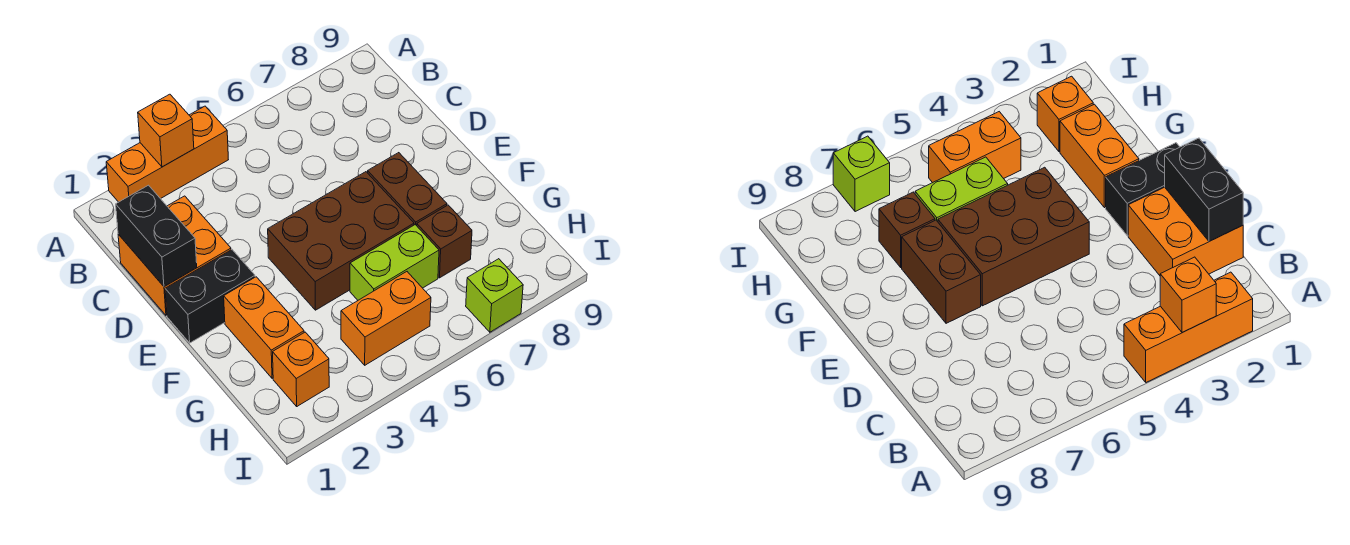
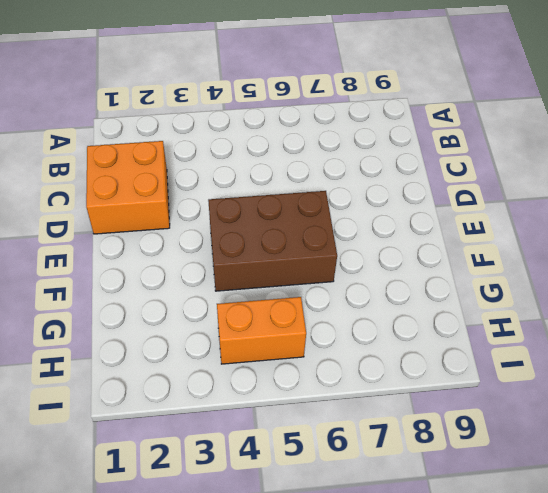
none -> orange 1x3 brick [106,106,228,202]
none -> black 1x2 brick [165,250,255,343]
none -> brown 1x2 brick [368,153,447,226]

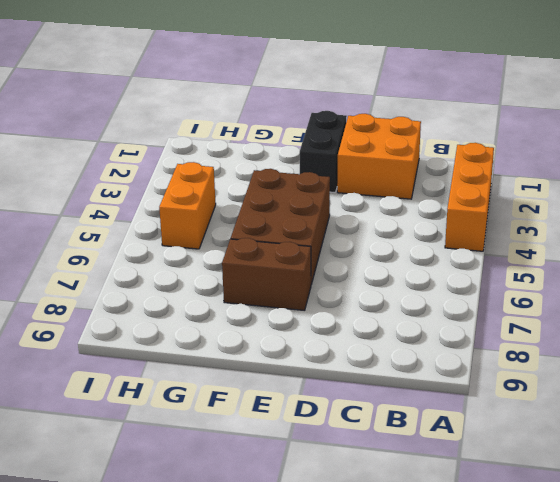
none -> orange 1x2 brick [224,277,304,378]
none -> lime 1x2 brick [350,225,439,300]
none -> brown 1x1 brick [417,205,472,278]

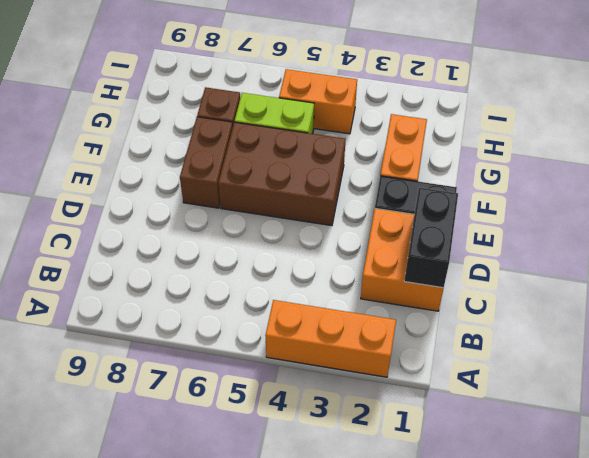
none -> orange 1x1 brick [273,332,329,406]
none -> lime 1x1 brick [466,259,523,332]
none -> orange 1x1 brick [138,94,194,167]

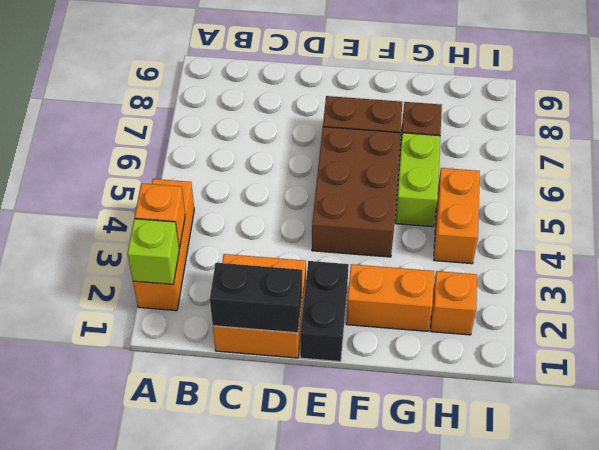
lime 1x1 brick [127,219,179,284] -> lime 1x1 brick moved to [466,259,523,332]

